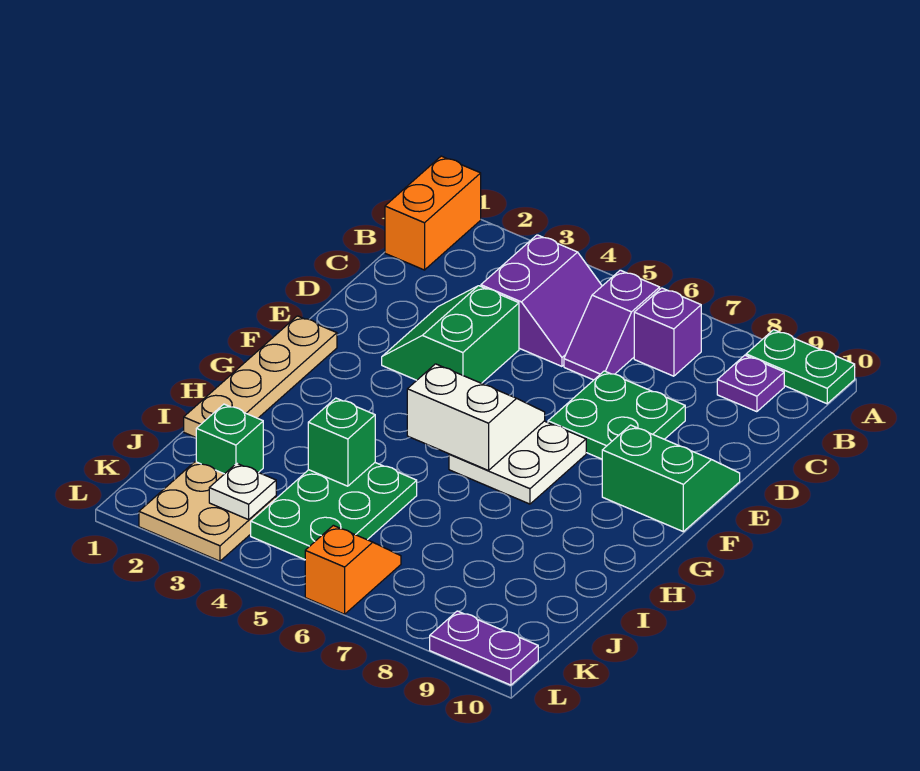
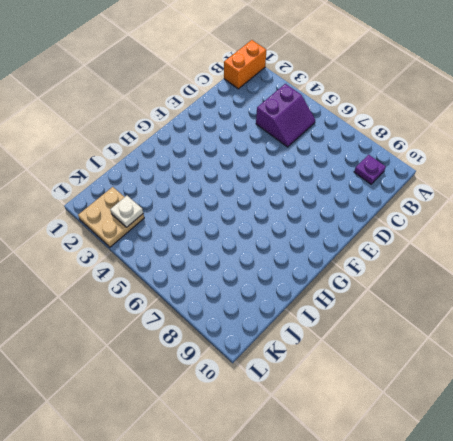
none -> green 1x2 plate [746,330,855,404]
none -> purple 1x2 slope [564,270,660,380]
none -> purple 1x1 brick [634,288,701,376]

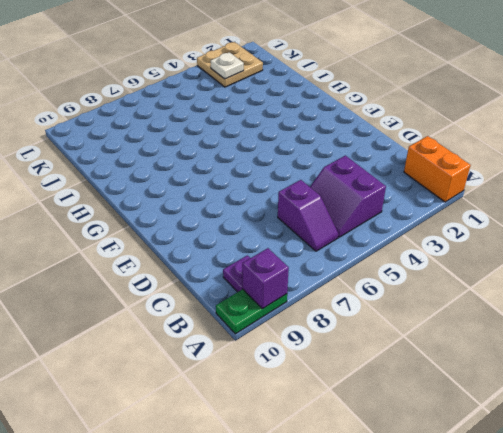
purple 1x1 brick [242,248,289,309] -> purple 1x1 brick moved to [634,288,701,376]
purple 1x2 slope [278,180,338,251] -> purple 1x2 slope turned to [564,270,660,380]
none -> green 2x2 slope [382,286,519,383]
none -> green 2x2 plate [548,371,685,459]
none -> green 2x2 slope [602,425,740,532]

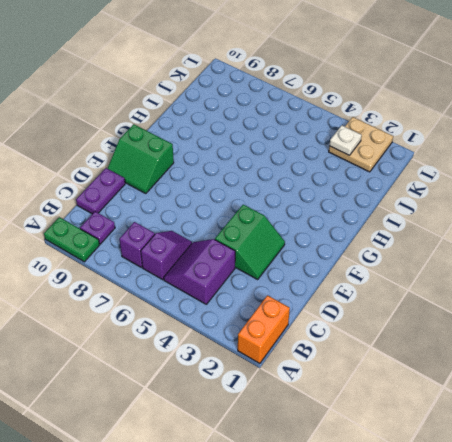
purple 1x2 plate [76,168,125,214] -> purple 1x2 plate turned to [430,611,538,685]
none -> green 2x2 plate [548,371,685,459]
none -> tan 1x4 plate [184,316,337,437]
none -> white 2x2 plate [449,421,586,504]

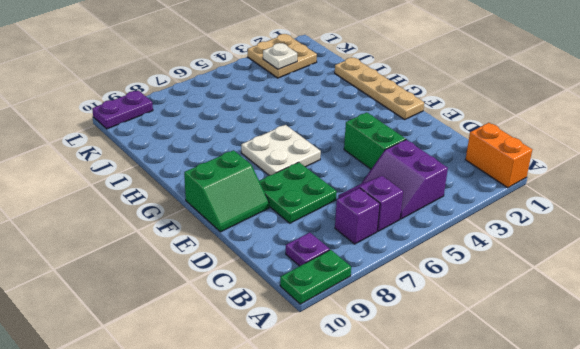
none -> green 2x3 plate [251,463,417,560]
none -> green 1x1 brick [196,404,263,474]
none -> orange 1x2 slope [305,525,401,614]

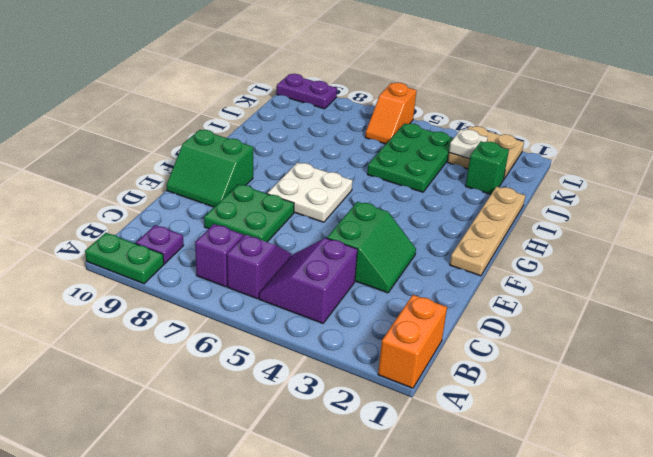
none -> white 2x2 slope [407,364,545,471]
none -> green 1x1 brick [308,398,375,486]

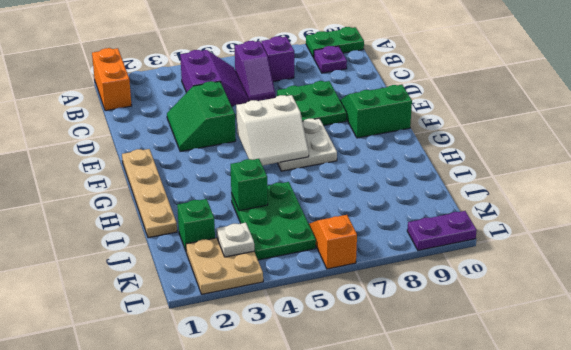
white 2x2 slope [236,95,309,166] -> white 2x2 slope turned to [407,364,545,471]

